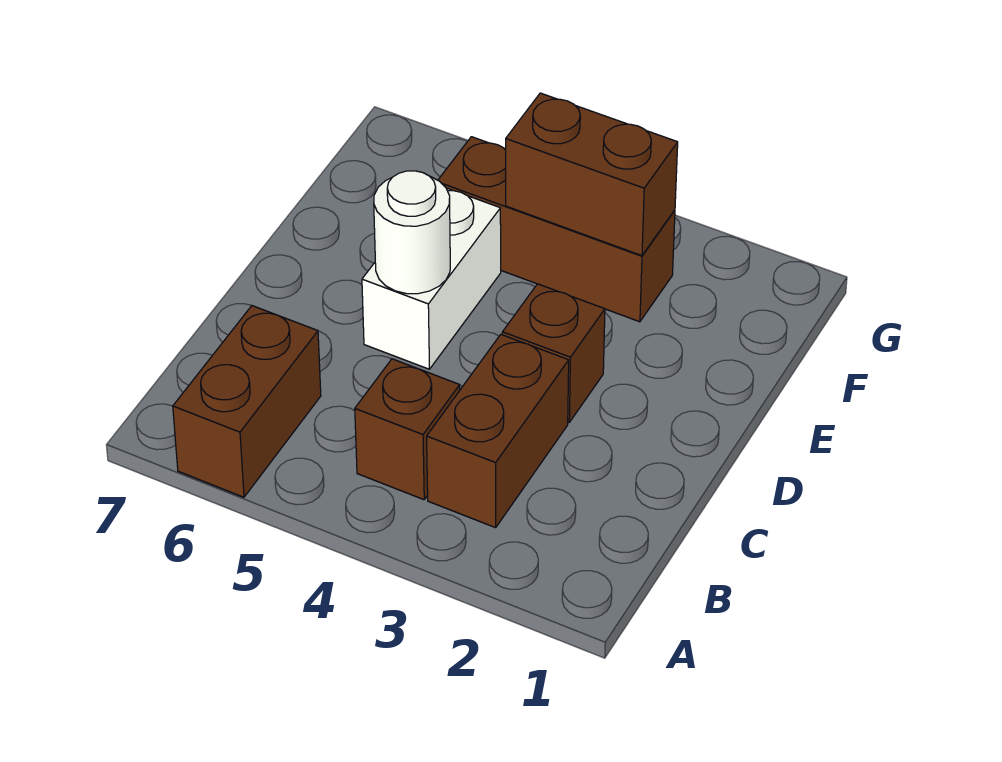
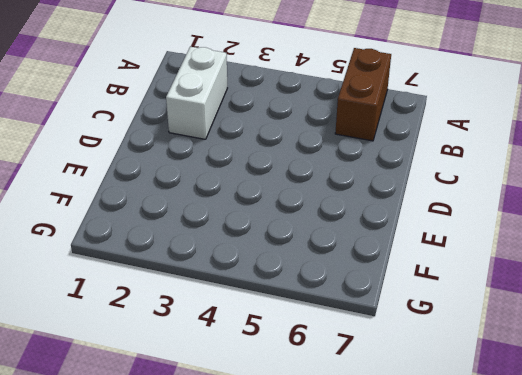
white 1x2 brick [166,47,227,139] -> white 1x2 brick moved to [362,188,501,369]
none -> brown 1x2 brick [427,335,569,528]
none -> brown 1x1 brick [355,359,460,500]

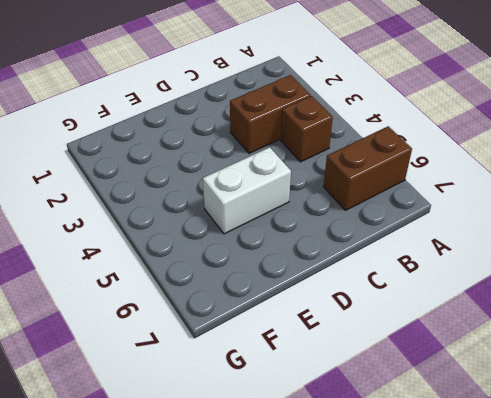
none -> brown 1x1 brick [502,284,605,422]
none -> brown 1x3 brick [438,137,675,322]

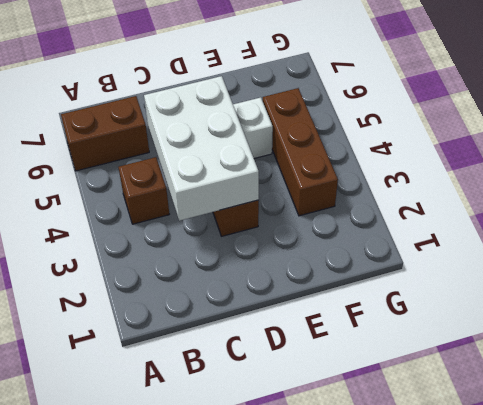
white 2x3 brick [144,76,259,221] -> white 1x1 round brick [374,171,450,294]
none -> brown 1x2 brick [427,335,569,528]
none -> brown 1x2 brick [506,93,678,256]

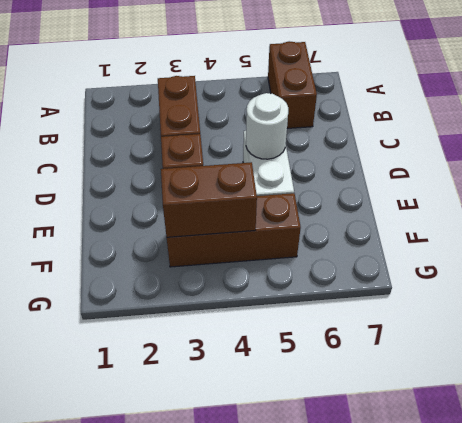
none -> brown 1x1 brick [355,359,460,500]

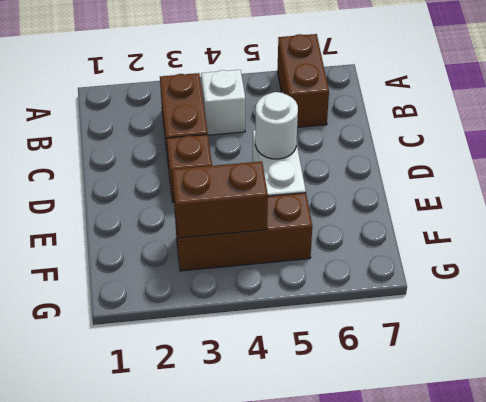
white 1x1 brick [201,70,245,135] -> brown 1x1 brick [355,359,460,500]

